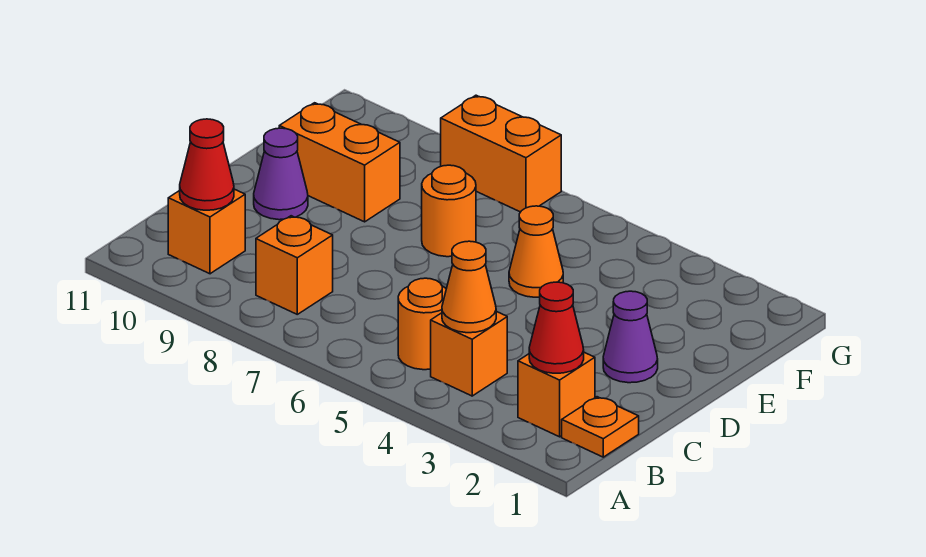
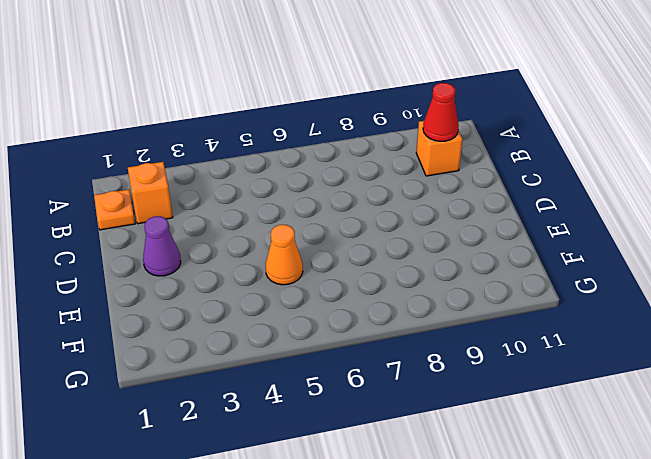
none -> orange 1x1 brick [431,311,507,396]
none -> orange 1x1 round brick [398,278,446,370]
none -> orange 1x1 brick [256,216,333,314]

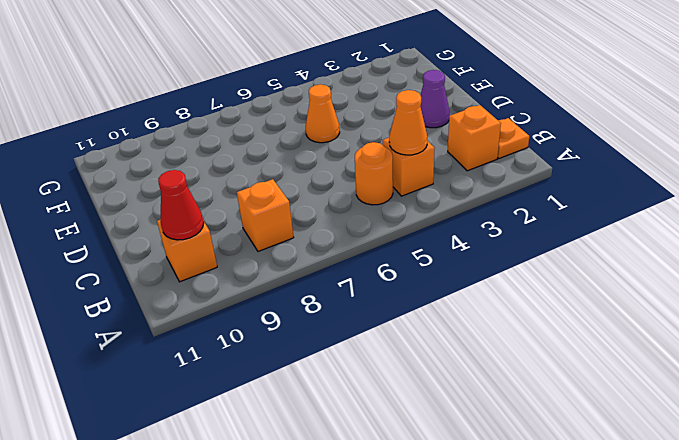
none -> purple 1x1 cone [254,128,308,220]
none -> orange 1x1 round brick [422,165,476,257]
none -> orange 1x2 brick [279,103,400,222]

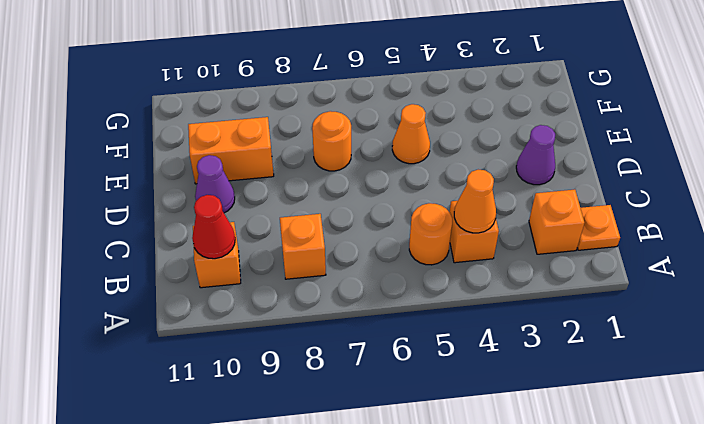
none -> orange 1x2 brick [441,95,561,212]
none -> red 1x1 cone [529,282,584,373]

